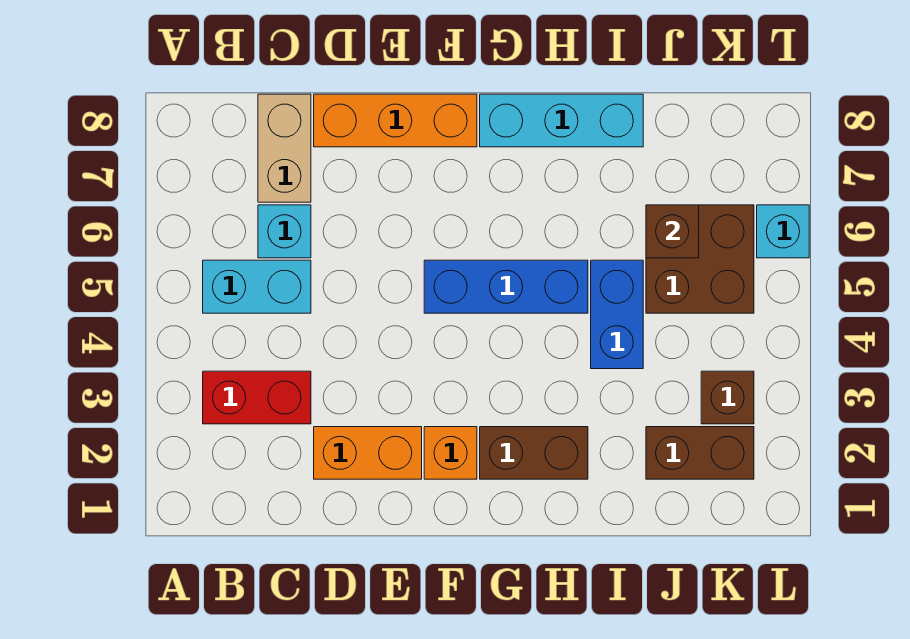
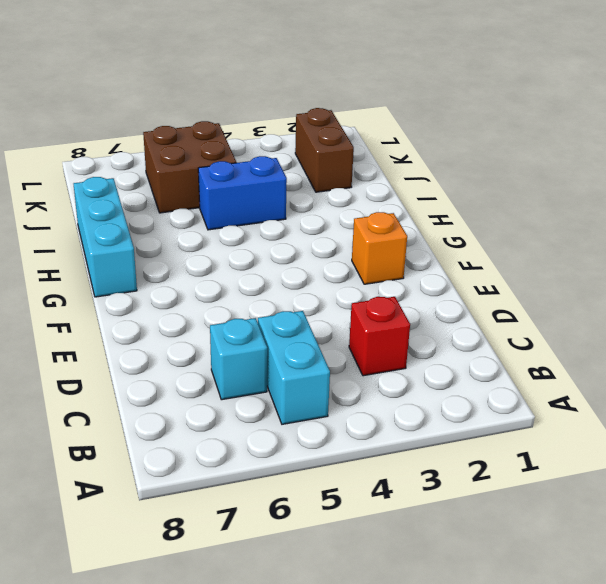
red 1x1 brick [349,297,410,376] -> red 1x2 brick [203,371,311,424]
none -> tan 1x2 brick [258,94,311,202]
none -> orange 1x2 brick [314,427,422,479]
none -> orange 1x3 brick [314,94,477,147]

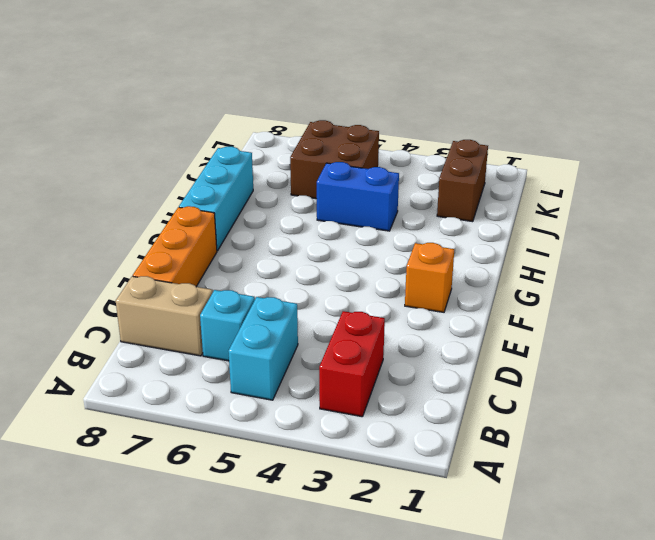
none -> orange 1x2 brick [314,427,422,479]
none -> blue 1x3 brick [424,260,588,313]
none -> brown 1x2 brick [480,427,588,479]

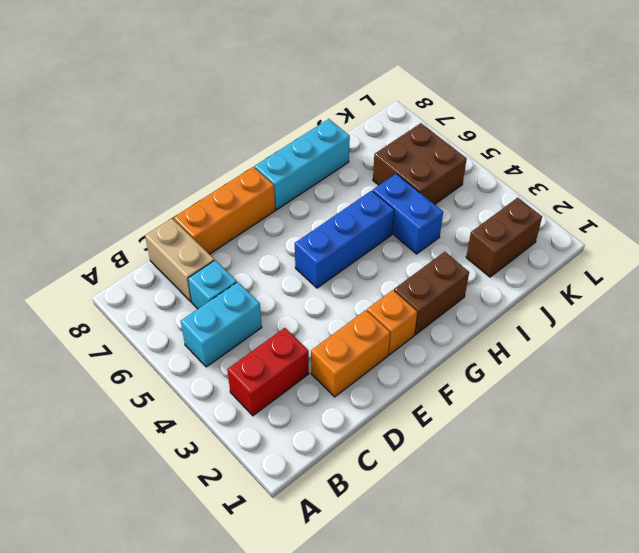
none -> brown 1x1 brick [701,371,754,424]
none -> cyan 1x1 brick [757,205,809,258]
none -> brown 1x1 brick [646,205,699,258]

